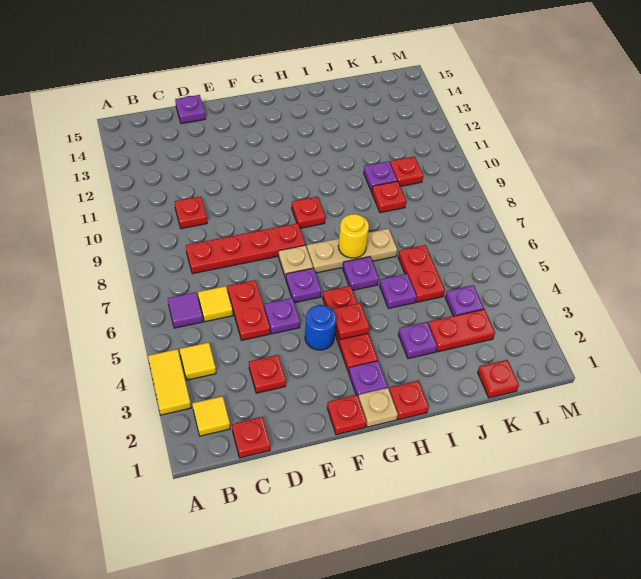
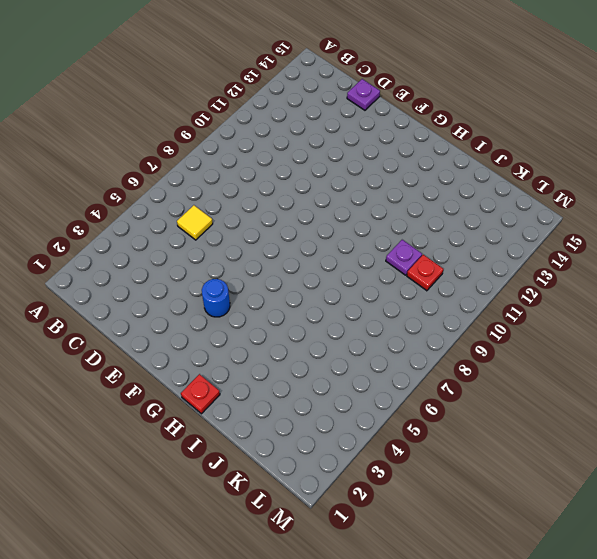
none -> yellow 1x2 tile [148,349,191,415]
none -> yellow 1x1 tile [192,396,230,436]
none -> yellow 1x1 tile [180,342,216,380]
none -> purple 1x1 tile [168,292,203,328]

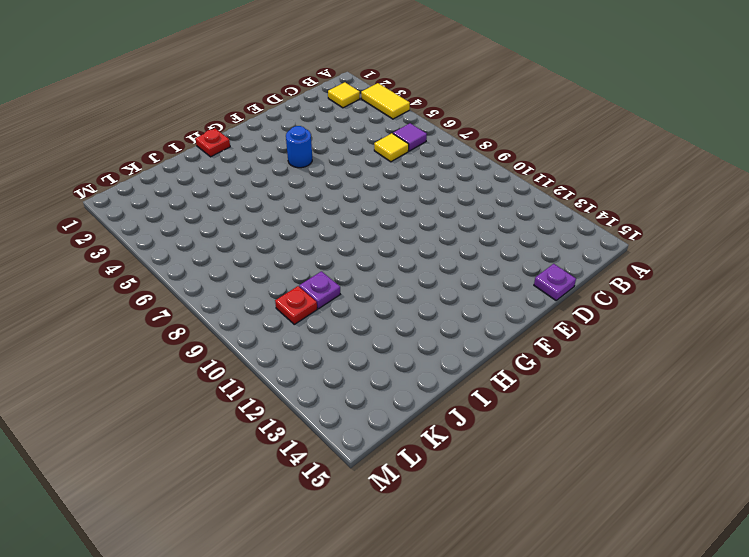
none -> yellow 1x1 tile [180,342,216,380]
none -> red 1x1 plate [232,417,270,458]
none -> red 1x4 plate [186,223,305,274]
none -> red 1x1 plate [175,196,207,229]

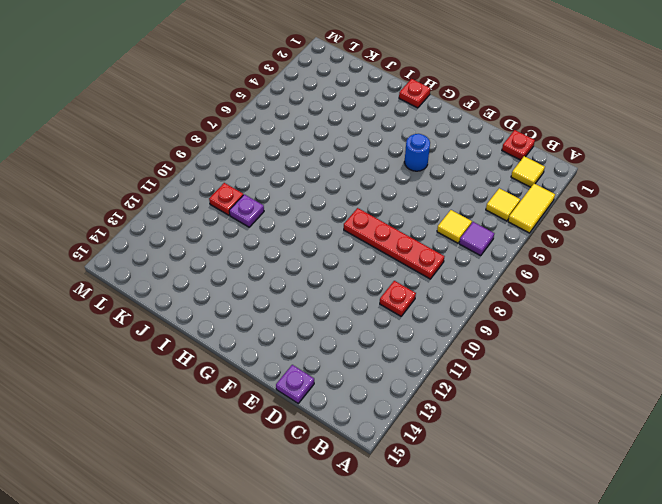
none -> red 1x1 plate [249,355,286,393]
none -> red 1x2 plate [228,280,270,340]
none -> purple 1x1 plate [264,298,300,334]
none -> red 1x1 plate [327,395,367,435]

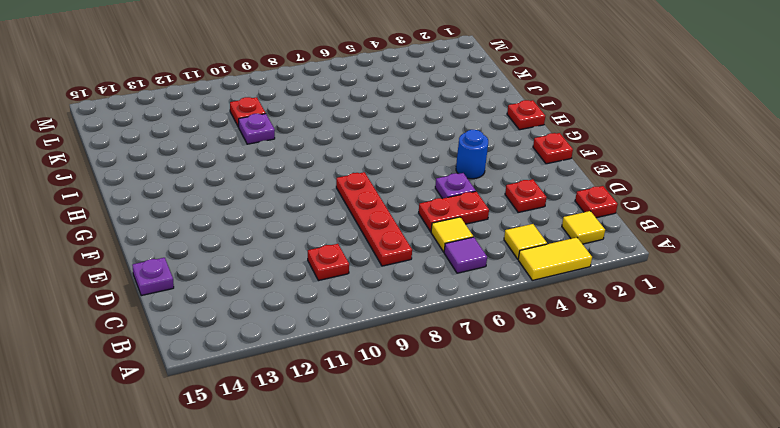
none -> purple 1x1 plate [286,268,321,303]
none -> tan 1x1 plate [279,245,313,279]
none -> tan 1x1 plate [358,388,398,427]
none -> purple 1x1 plate [349,361,388,397]

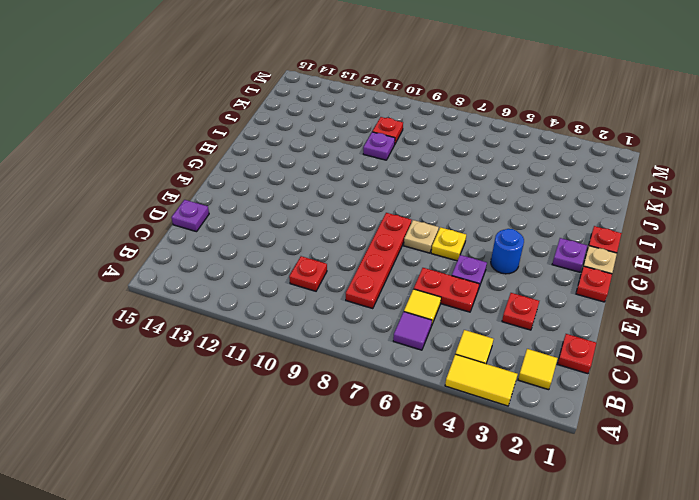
yellow 1x1 plate [431,227,466,261] -> purple 1x1 plate [286,268,321,303]
none -> red 1x3 plate [323,286,378,372]
none -> tan 1x3 plate [307,229,397,273]
none -> red 1x1 plate [292,197,325,228]
none -> purple 1x1 plate [343,257,379,290]

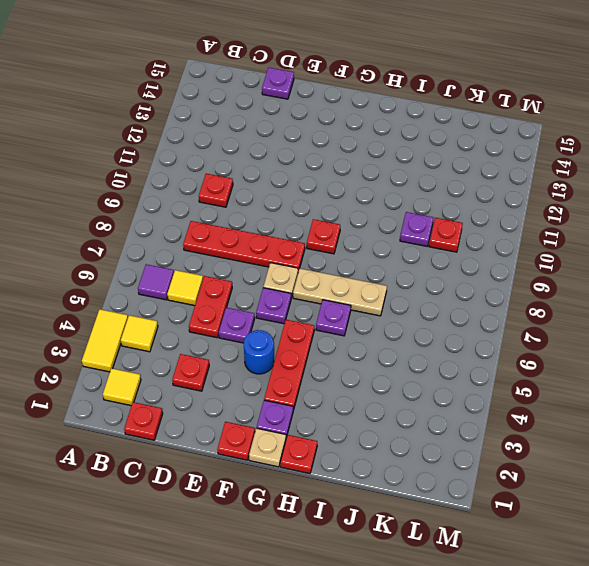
none -> purple 1x1 plate [398,322,437,359]
none -> purple 1x1 plate [380,274,417,309]
none -> red 1x2 plate [428,309,495,352]
none -> red 1x2 plate [398,245,445,302]

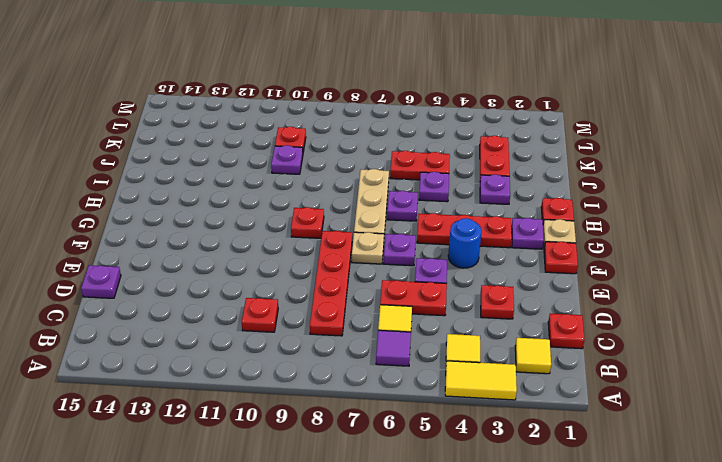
none -> red 1x1 plate [372,181,406,213]
none -> red 1x1 plate [478,360,519,398]
none -> purple 1x1 plate [445,285,484,316]
none -> red 1x1 plate [332,303,369,340]

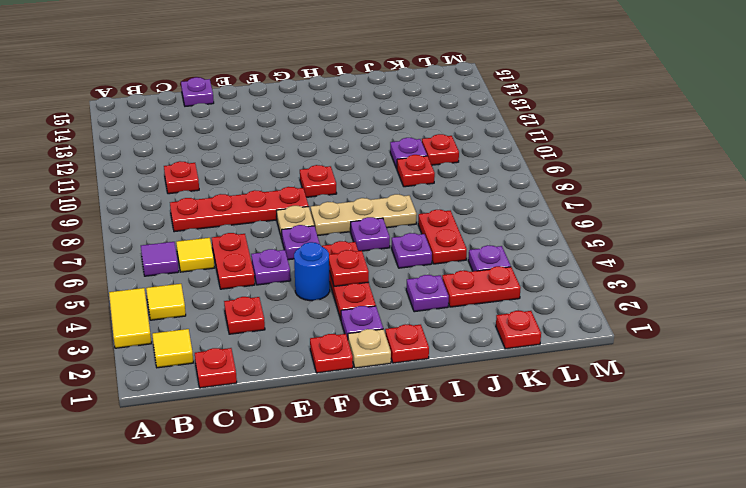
none -> yellow 1x1 round brick [338,214,369,258]

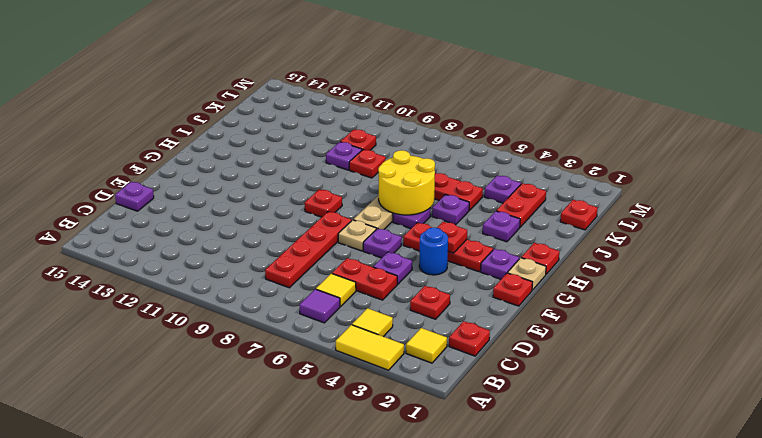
yellow 2x2 round brick [378,150,435,215] -> yellow 1x1 round brick [338,214,369,258]
none -> red 1x1 plate [175,196,207,229]

